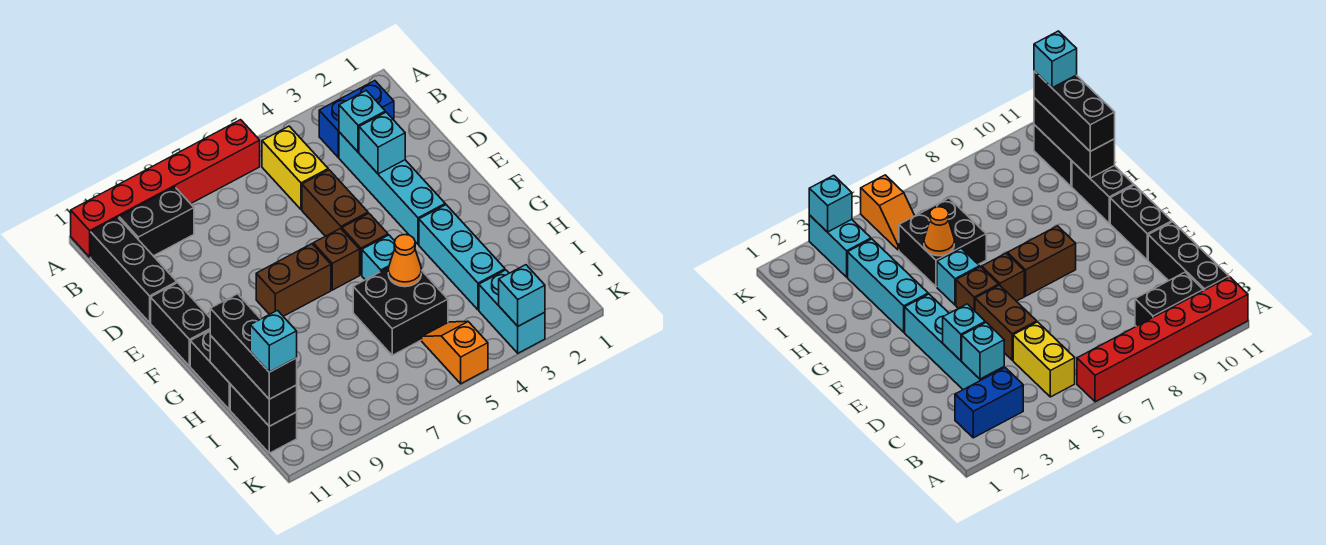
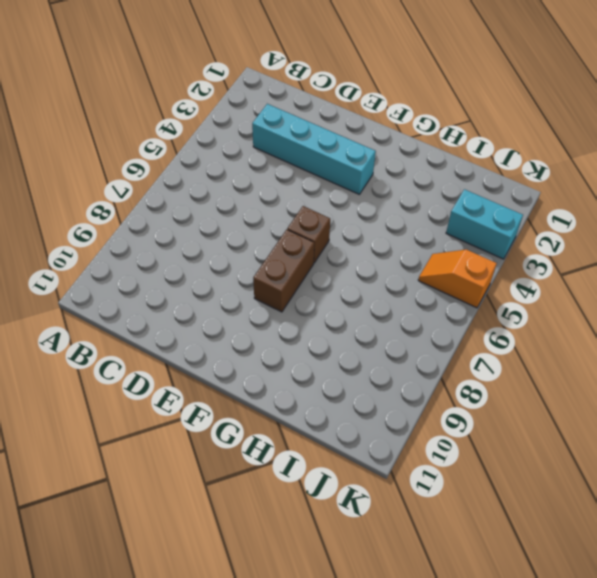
none -> red 1x6 brick [71,120,260,257]
none -> blue 1x2 brick [319,81,394,157]
none -> yellow 1x2 brick [262,126,328,210]

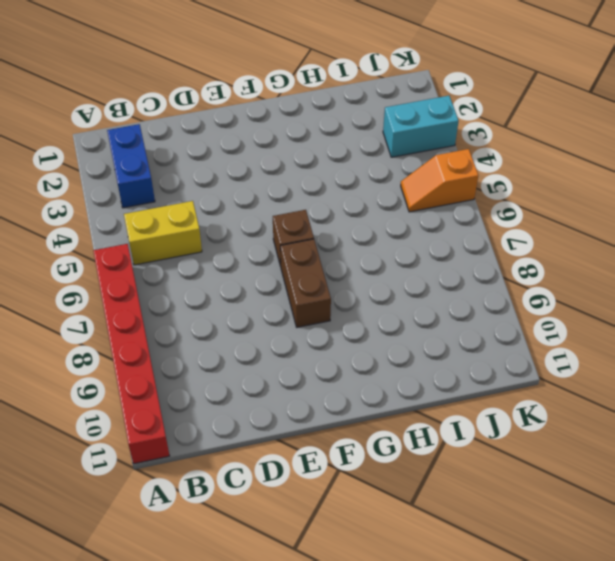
none -> black 1x2 brick [119,187,194,256]
none -> black 1x3 brick [91,217,177,322]
none -> cyan 1x4 brick [339,132,445,244]

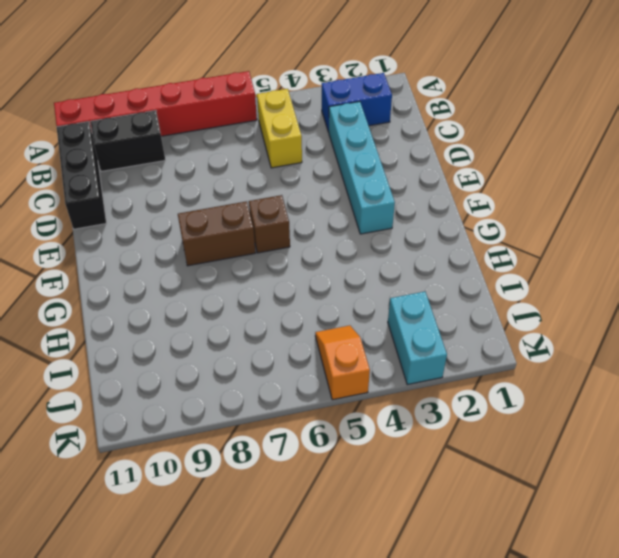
none -> brown 1x2 brick [302,170,368,236]
none -> black 1x2 brick [151,283,210,366]
none -> brown 1x1 brick [342,213,388,275]

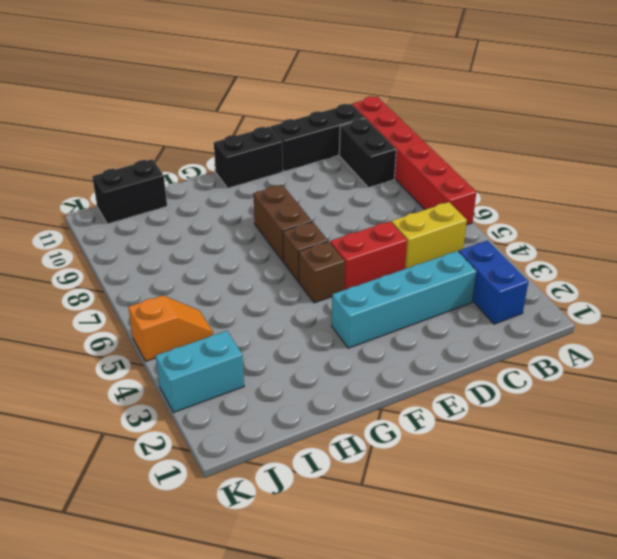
red 1x2 brick [330,221,407,290] -> brown 1x2 brick [302,170,368,236]
none -> cyan 1x3 brick [419,205,505,310]
none -> cyan 1x1 brick [362,235,395,280]
none -> black 1x2 brick [190,330,230,410]

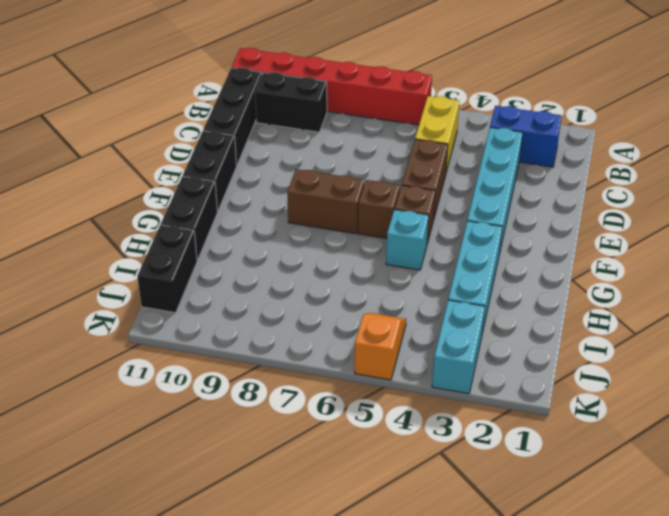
none -> black 2x2 brick [353,268,448,355]
none -> cyan 1x1 brick [339,91,385,152]
none -> cyan 1x1 brick [359,112,405,174]

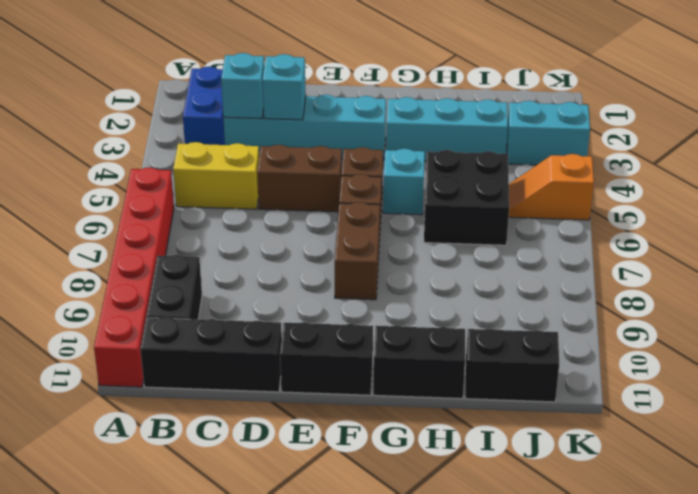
none -> orange 1x1 cone [388,235,421,287]
none -> black 1x3 brick [210,336,297,426]
none -> cyan 1x1 brick [499,265,545,326]

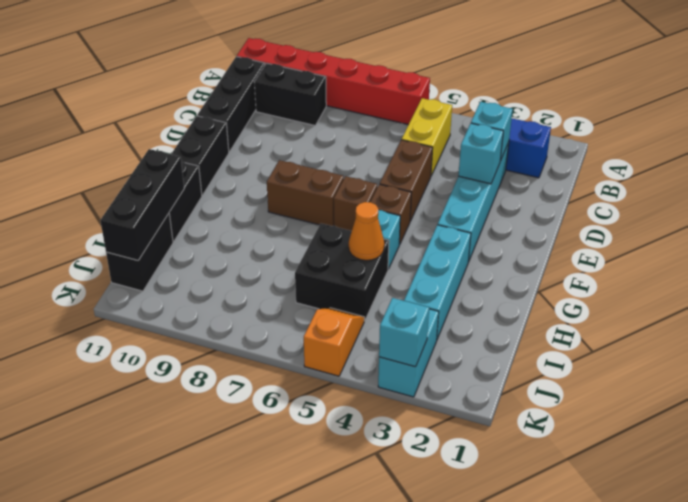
none -> black 1x3 brick [210,294,297,399]
none -> cyan 1x1 brick [250,310,297,372]

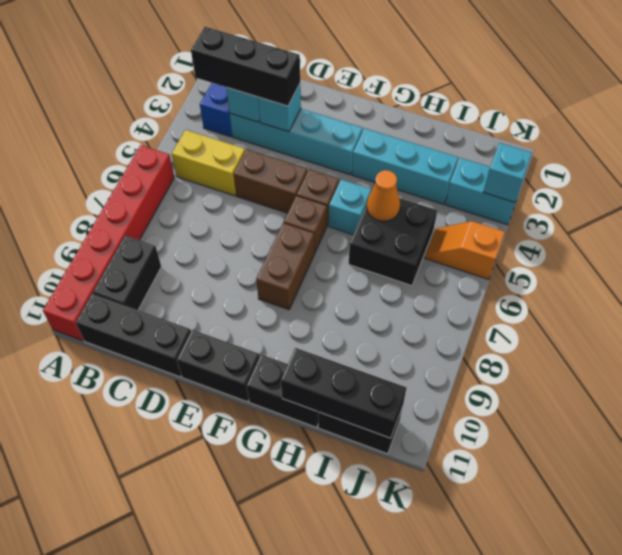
black 1x3 brick [191,27,300,106] -> black 1x3 brick moved to [210,294,297,399]
none -> cyan 1x1 brick [250,310,297,372]

